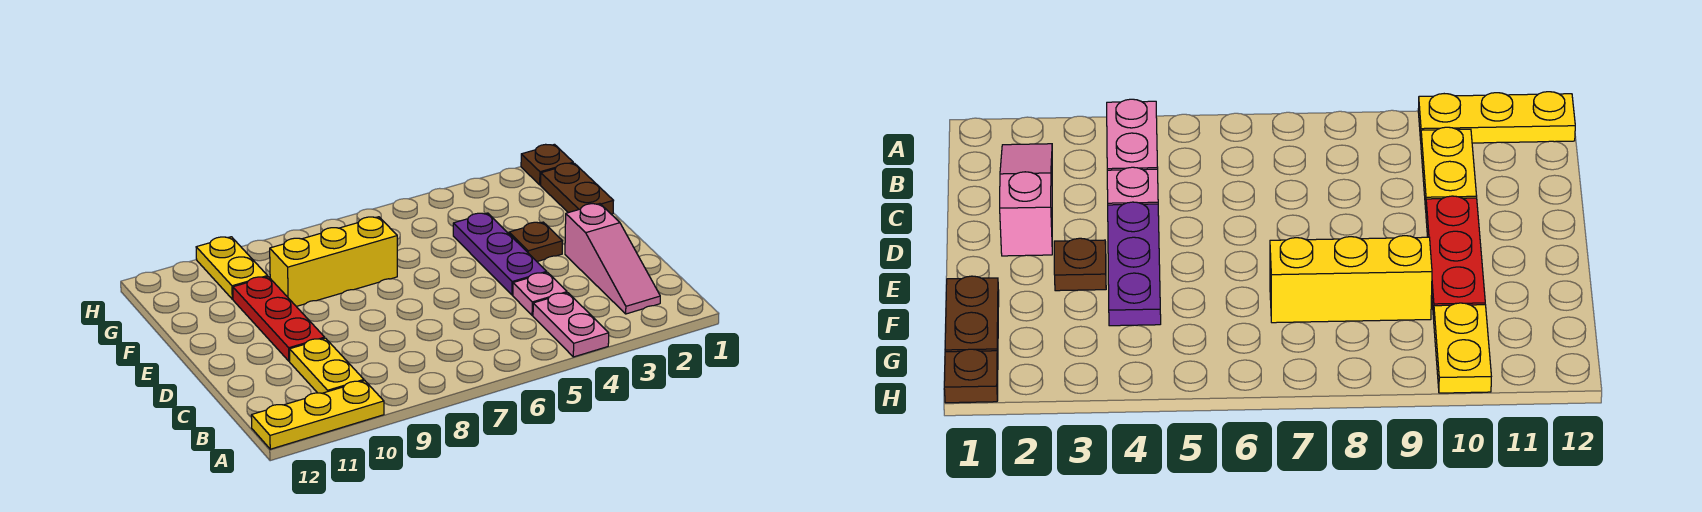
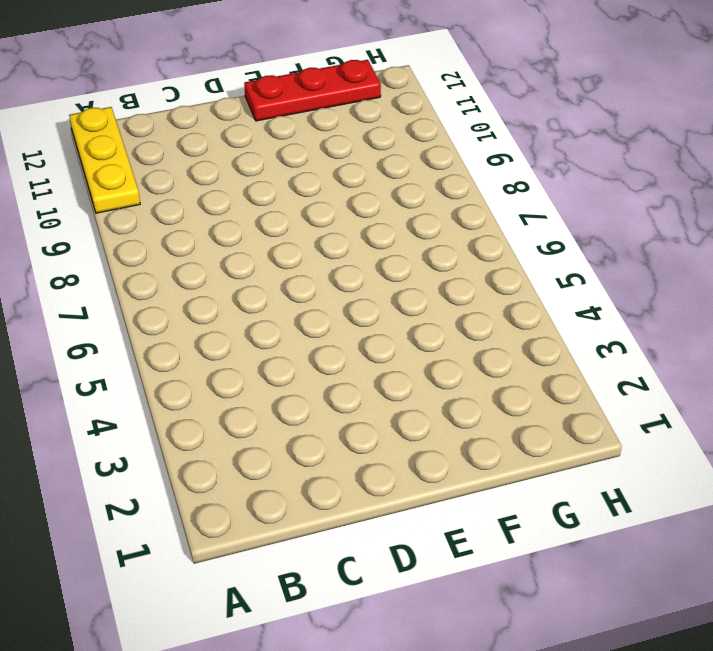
red 1x3 plate [244,60,381,121] -> red 1x3 plate moved to [233,277,325,361]
none -> pink 1x2 plate [533,293,609,357]
none -> pink 1x3 slope [565,204,660,314]
none -> yellow 1x2 plate [290,338,364,393]

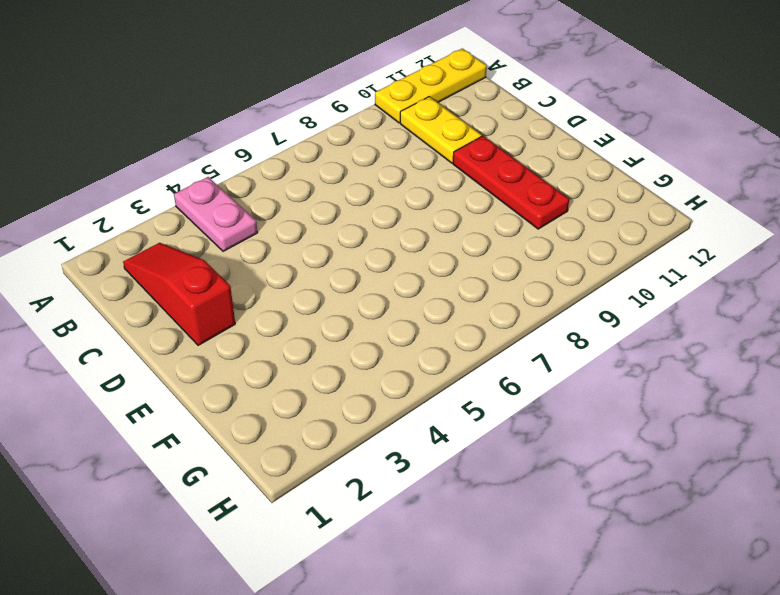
red 1x3 slope [123,243,235,345] -> pink 1x3 slope [565,204,660,314]
none -> pink 1x1 plate [513,272,567,315]
none -> purple 1x3 plate [453,213,547,295]
none -> brown 1x1 plate [509,222,562,261]

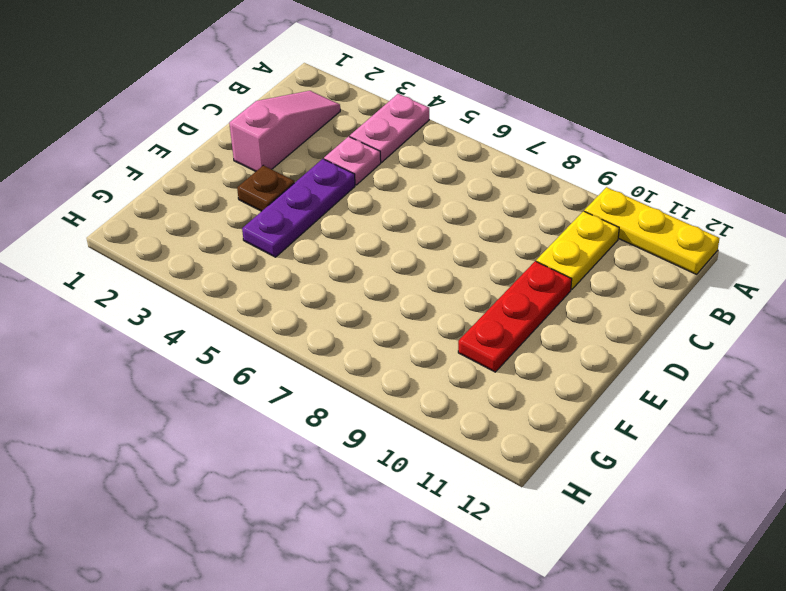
none -> brown 1x2 plate [541,163,614,214]
none -> yellow 1x3 brick [270,217,397,306]
none -> yellow 1x2 plate [196,237,268,299]

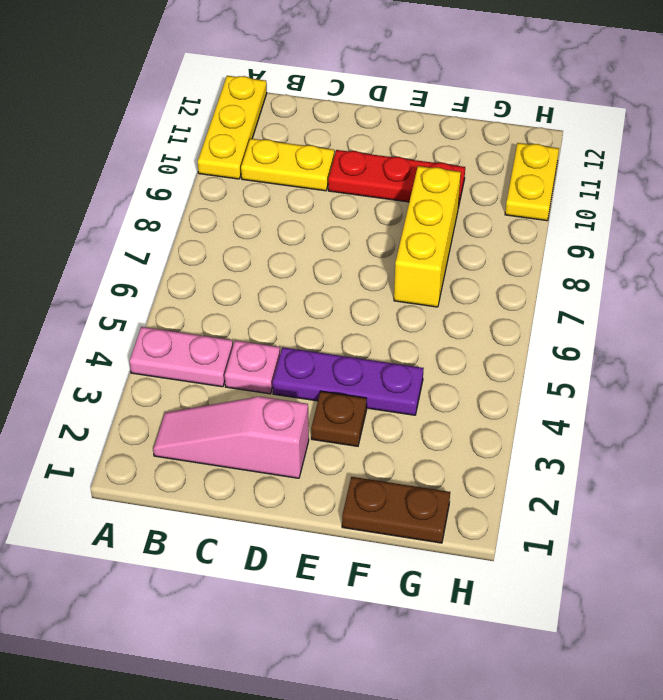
yellow 1x2 plate [505,143,559,221] -> yellow 1x2 plate turned to [196,237,268,299]
none -> brown 1x1 plate [521,144,573,185]

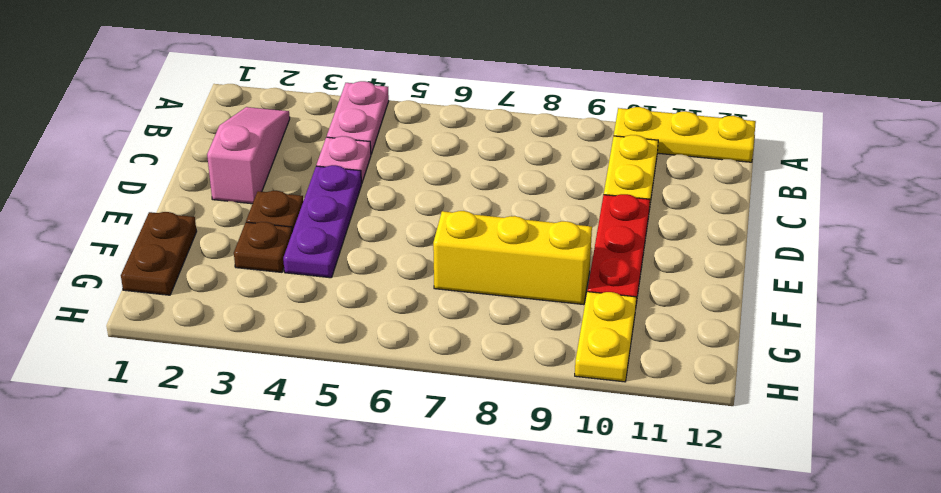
brown 1x1 plate [234,222,292,272] -> brown 1x1 plate moved to [521,144,573,185]

